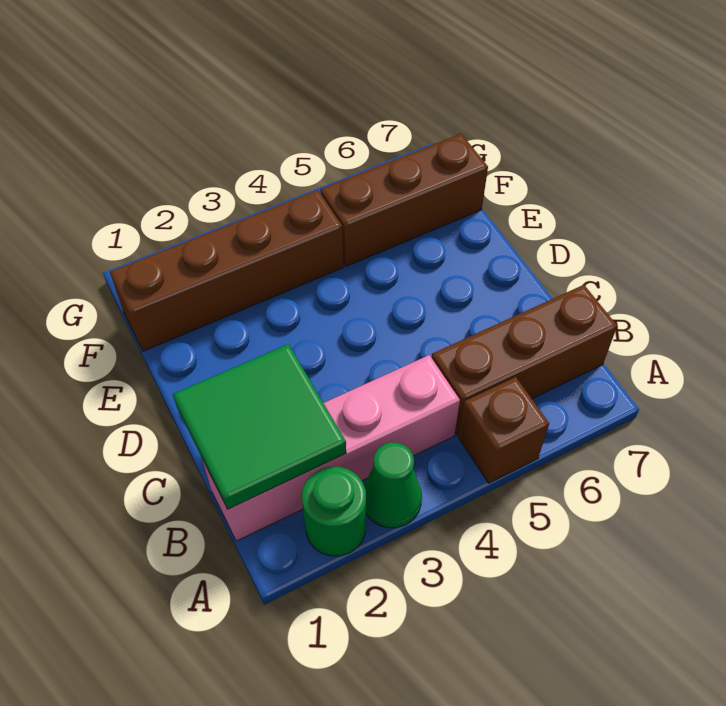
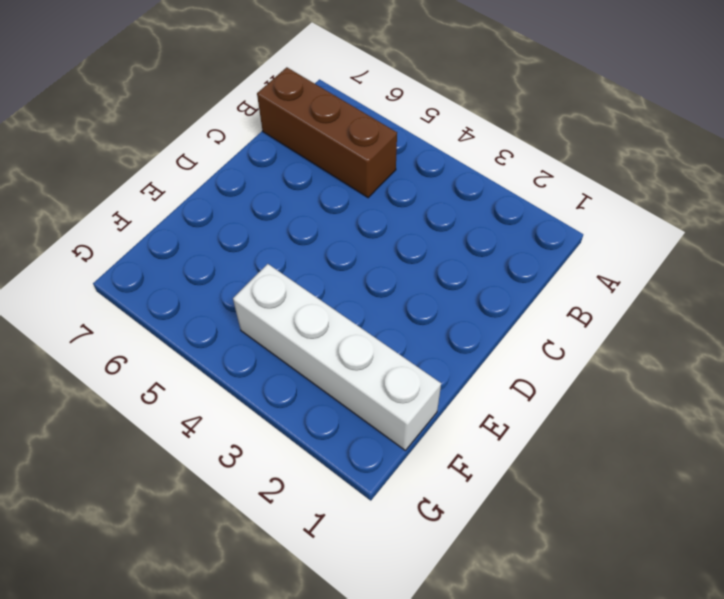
white 1x4 brick [233,264,441,451] -> brown 1x4 brick [110,190,343,351]
none -> green 1x1 round brick [302,467,366,556]
none -> green 1x1 cone [364,442,422,528]

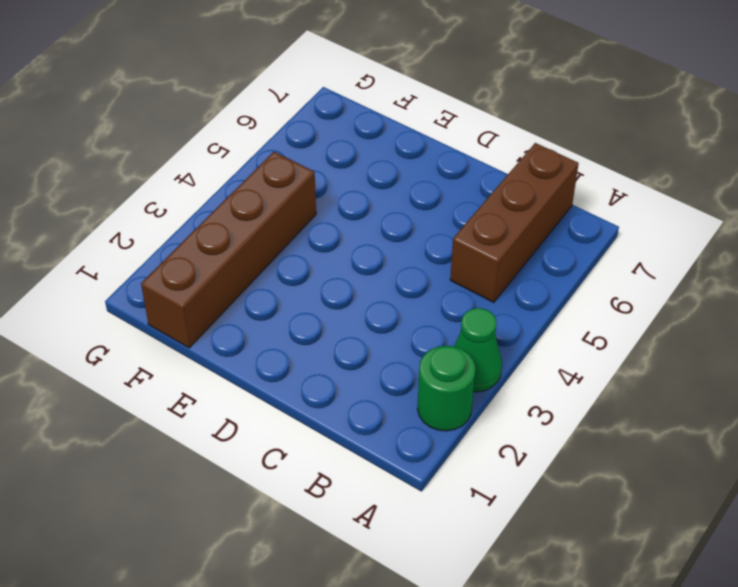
none -> brown 1x1 brick [458,377,549,483]
none -> pink 1x4 brick [203,355,460,541]

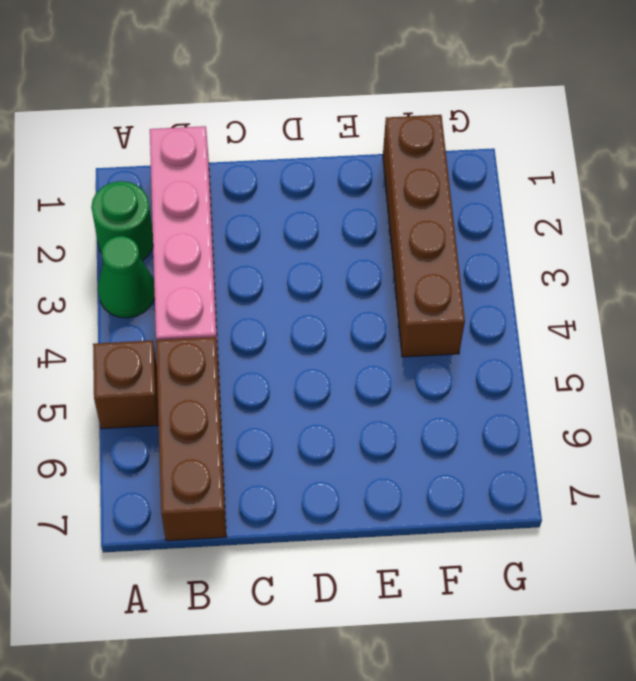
none -> brown 1x3 brick [320,134,488,266]
none -> green 2x2 tile [173,344,346,509]

